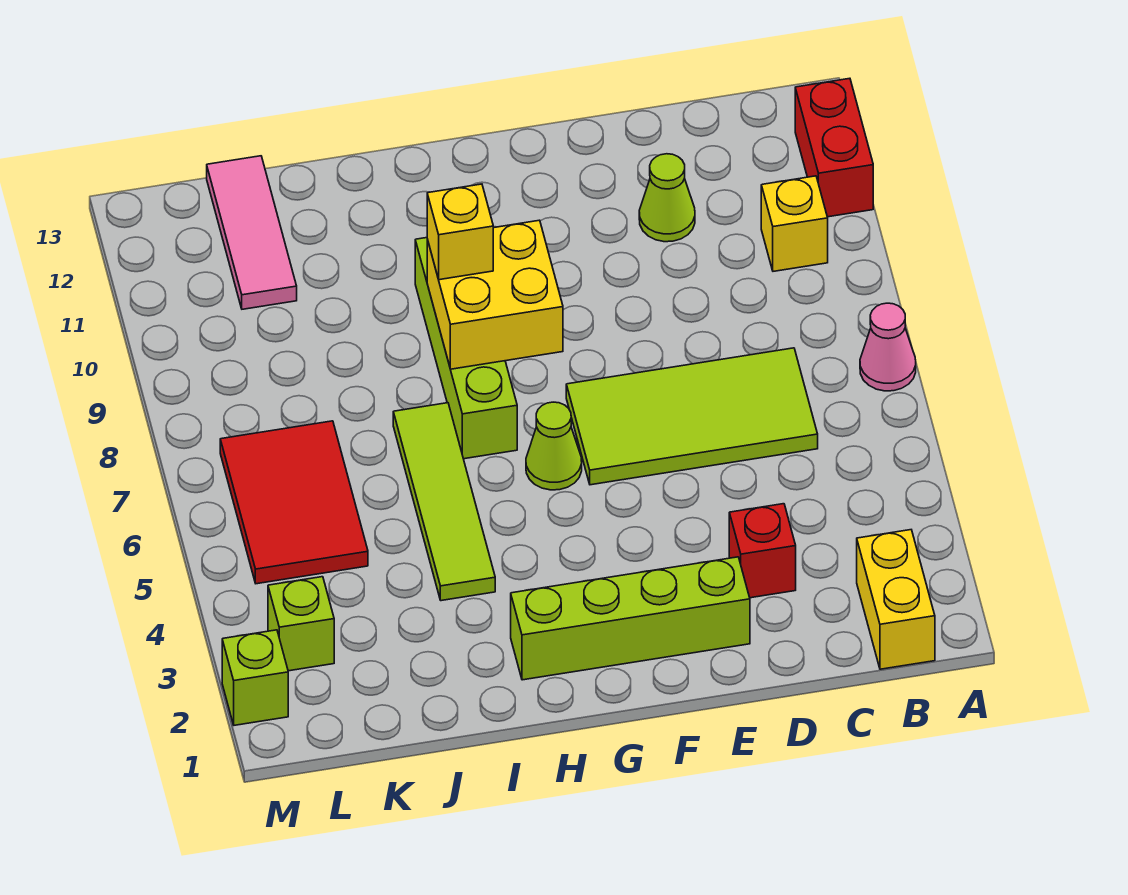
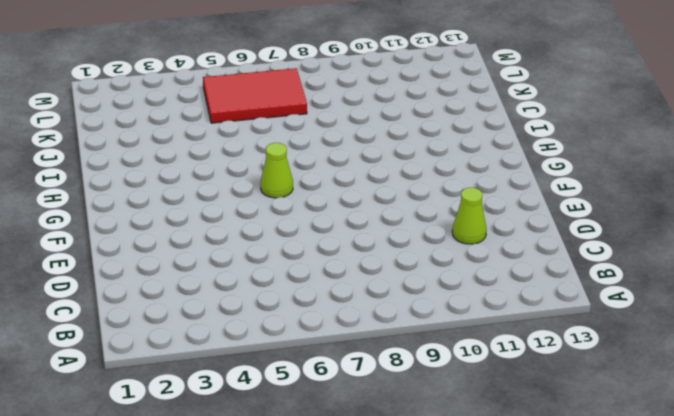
none -> pink 1x1 cone [860,303,916,391]
none -> red 1x2 brick [795,78,873,217]
none -> yellow 1x2 brick [857,530,935,669]

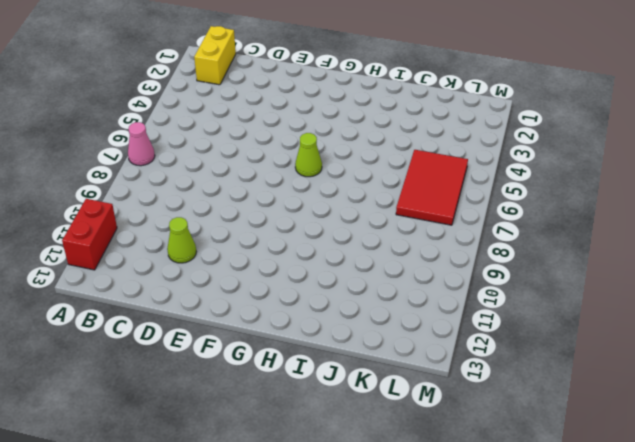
none -> yellow 1x1 brick [761,176,828,271]
none -> lime 2x4 tile [566,348,818,485]
none -> red 1x1 brick [729,504,796,598]

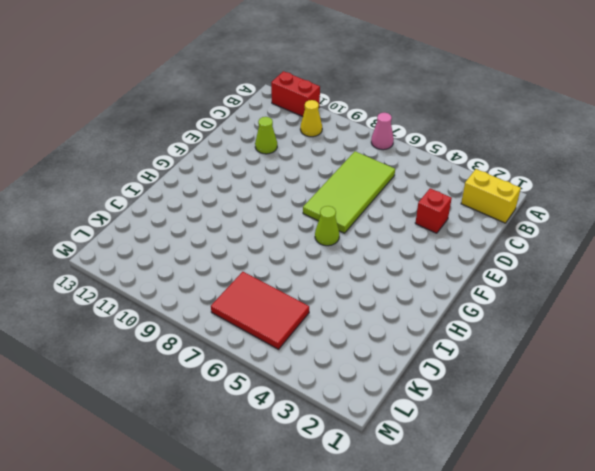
yellow 1x1 cone [300,100,322,137] -> yellow 1x1 brick [761,176,828,271]
none -> lime 1x4 brick [511,557,750,680]
none -> lime 1x4 brick [415,238,517,459]
none -> lime 1x4 tile [393,403,495,601]

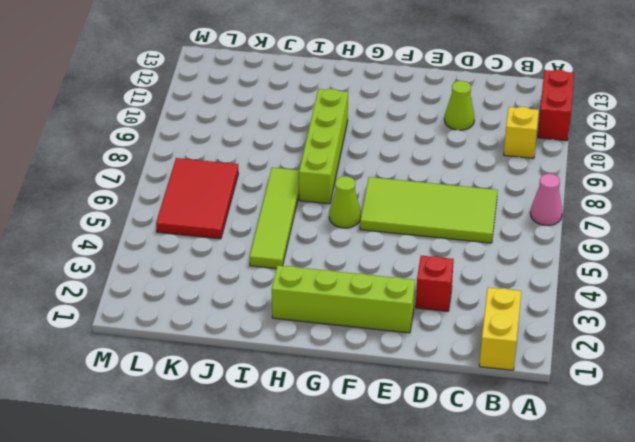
none -> pink 1x3 tile [207,156,297,309]
none -> lime 1x1 brick [268,577,334,671]
none -> lime 1x1 brick [222,630,288,725]

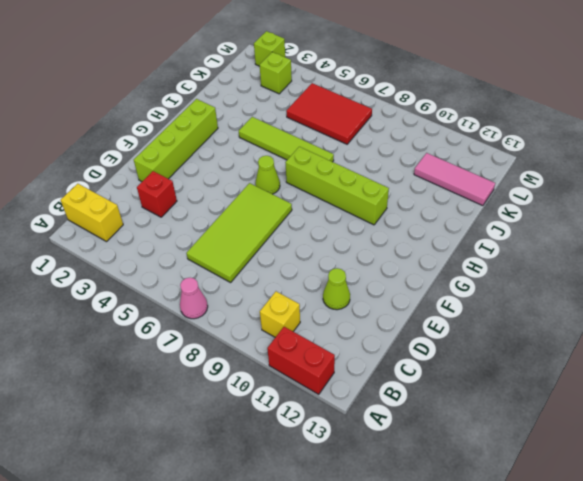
none -> yellow 2x2 brick [427,220,563,369]
none -> yellow 1x1 brick [427,184,493,280]

